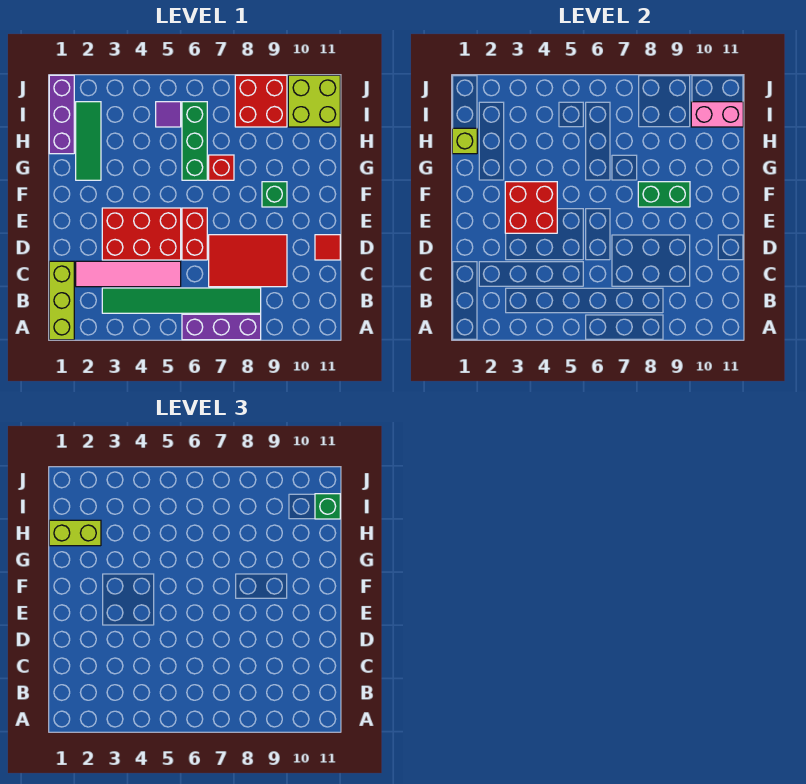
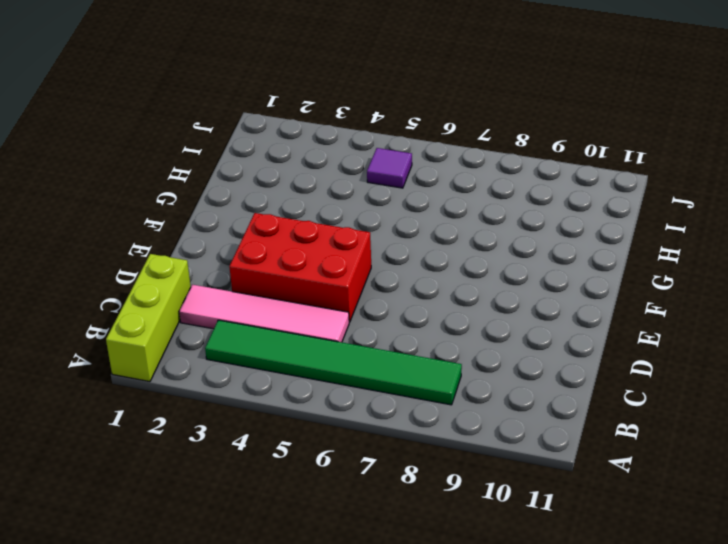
none -> purple 1x3 brick [182,314,261,340]
none -> red 2x3 tile [209,235,287,287]
none -> red 1x2 brick [182,208,207,260]

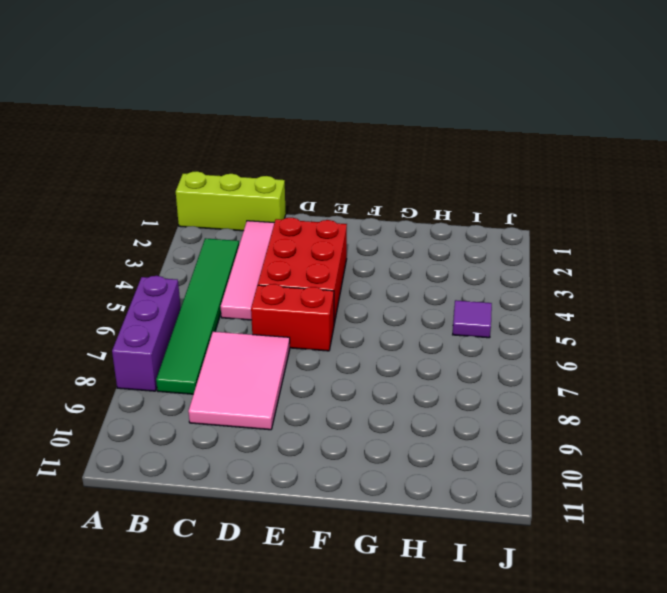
pink 2x3 tile [188,332,290,430] -> red 2x3 tile [209,235,287,287]
none -> red 1x1 tile [315,235,340,260]
none -> green 1x1 brick [262,182,287,207]
none -> green 1x3 tile [76,102,101,180]

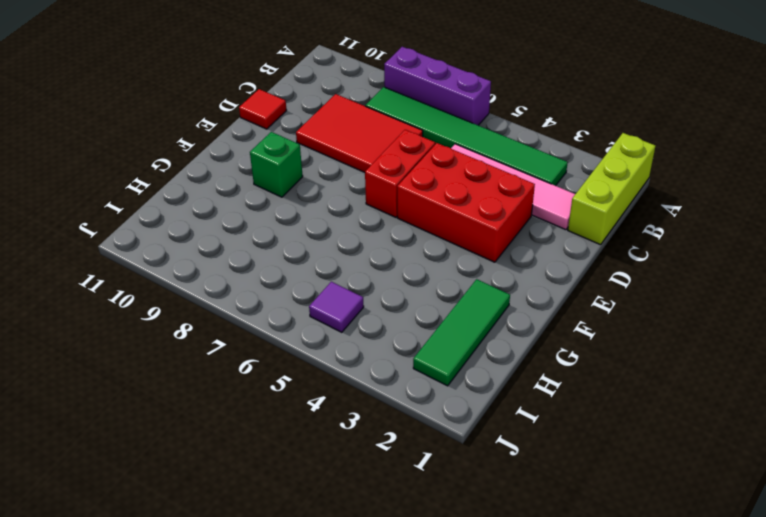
none -> green 1x3 brick [182,102,207,180]
none -> red 1x1 brick [209,155,234,180]
none -> purple 1x3 brick [49,75,74,154]

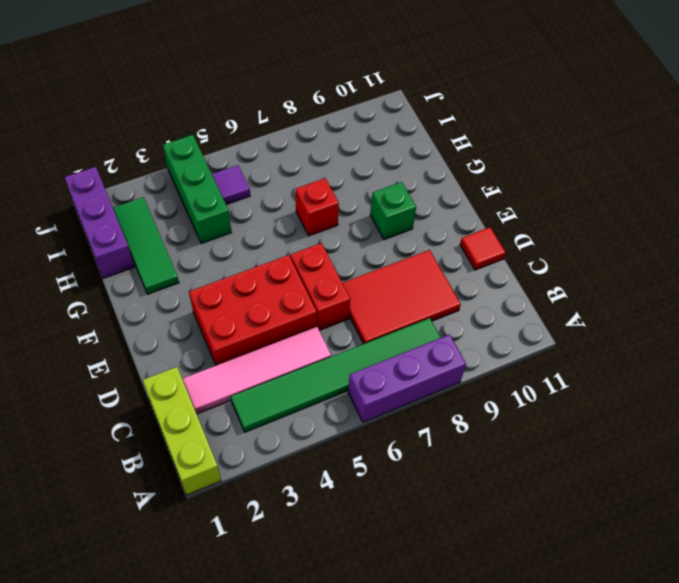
green 1x3 brick [163,135,232,243] -> green 1x3 brick moved to [182,102,207,180]
none -> red 2x2 brick [235,75,287,127]
none -> lime 2x2 brick [288,75,340,127]
none -> red 2x2 brick [505,182,557,233]

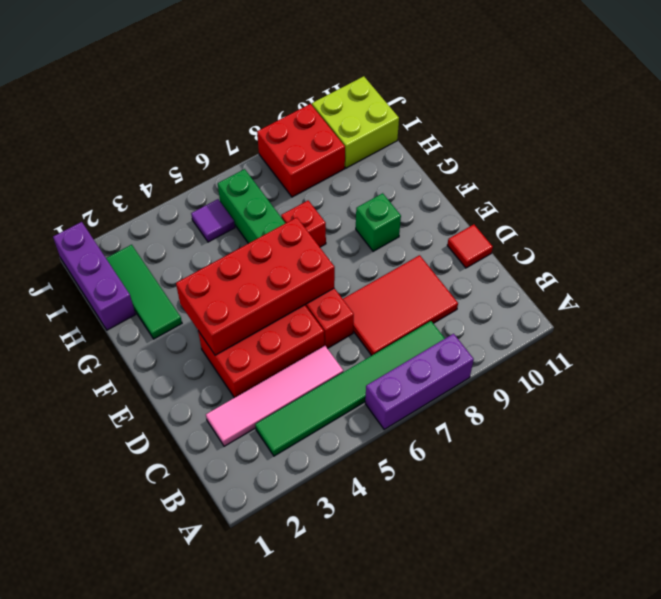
red 2x4 brick [176,217,335,355] -> red 2x2 brick [505,182,557,233]
none -> lime 1x3 brick [49,261,74,340]
none -> green 1x2 brick [638,182,690,207]
none -> lime 1x1 brick [452,128,477,154]

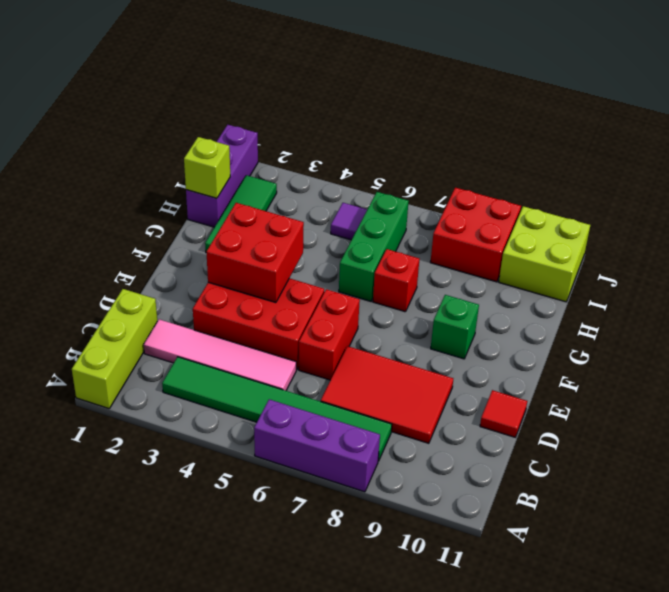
none -> green 1x2 brick [638,182,690,207]
none -> pink 1x2 brick [691,102,743,127]
none -> lime 1x2 brick [49,520,101,546]

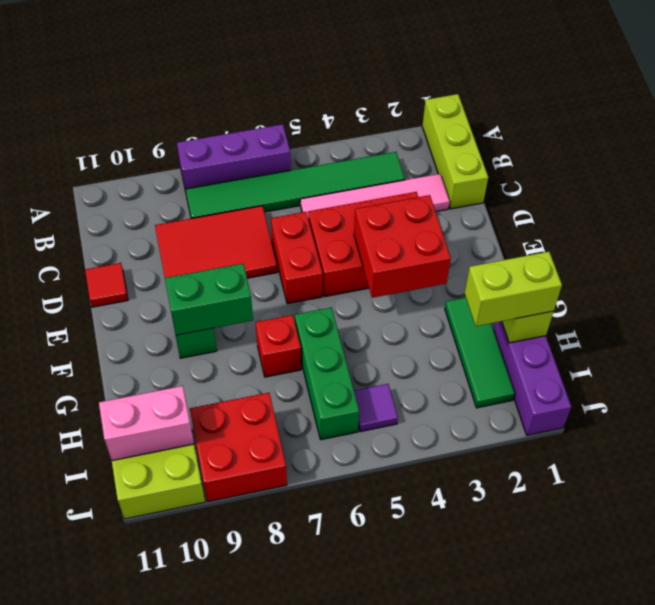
none -> green 1x1 brick [315,494,340,519]

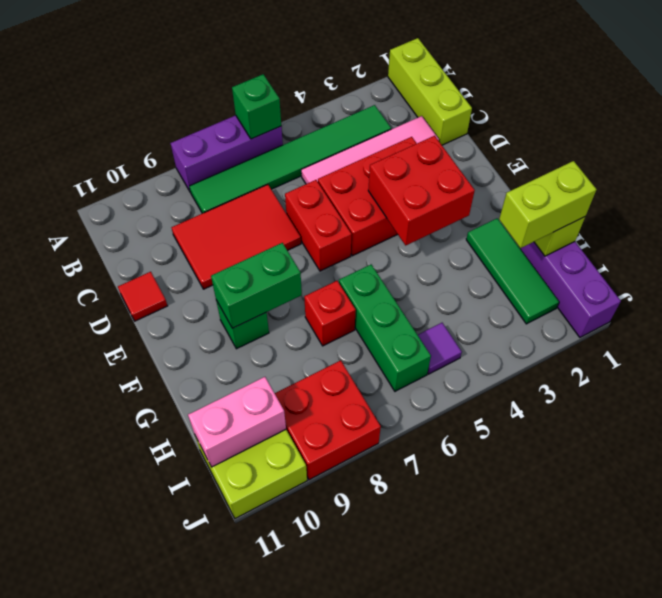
green 1x1 brick [232,74,281,139] -> green 1x1 brick moved to [315,494,340,519]

